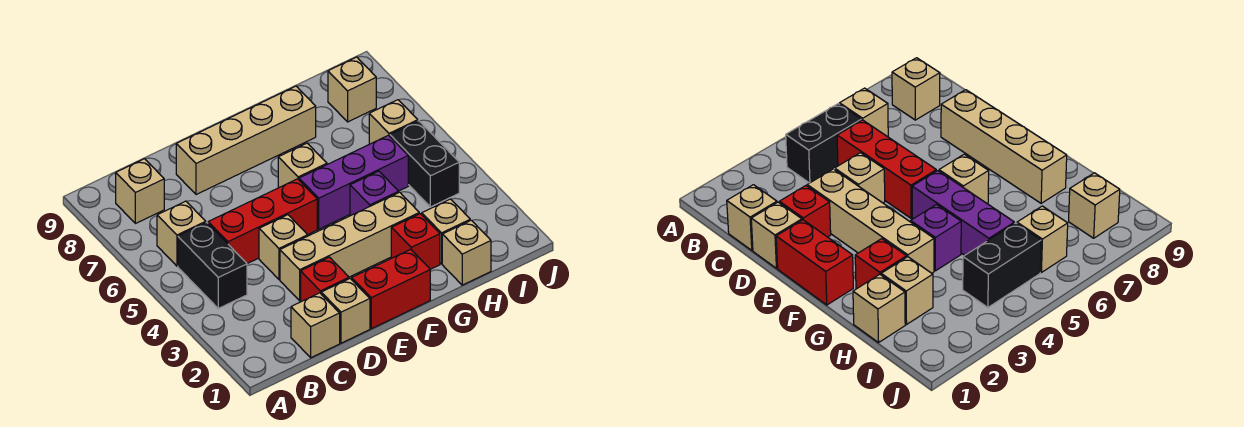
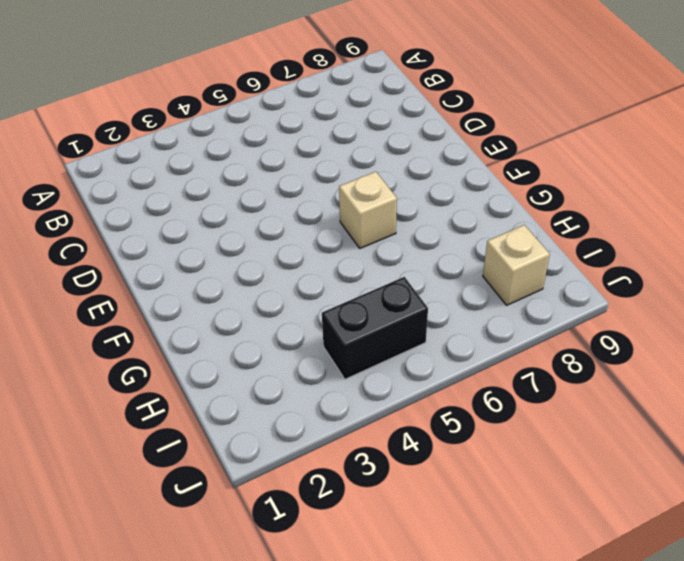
none -> black 1x2 brick [178,222,247,308]
none -> tan 1x1 brick [157,201,206,266]
none -> tan 1x1 brick [116,159,164,224]

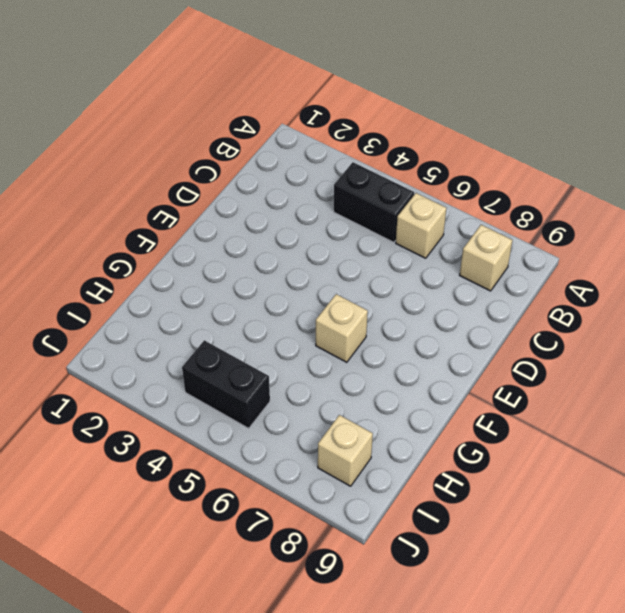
none -> tan 1x1 brick [291,293,340,358]
none -> red 1x3 brick [208,179,317,264]
none -> tan 1x1 brick [321,279,370,343]

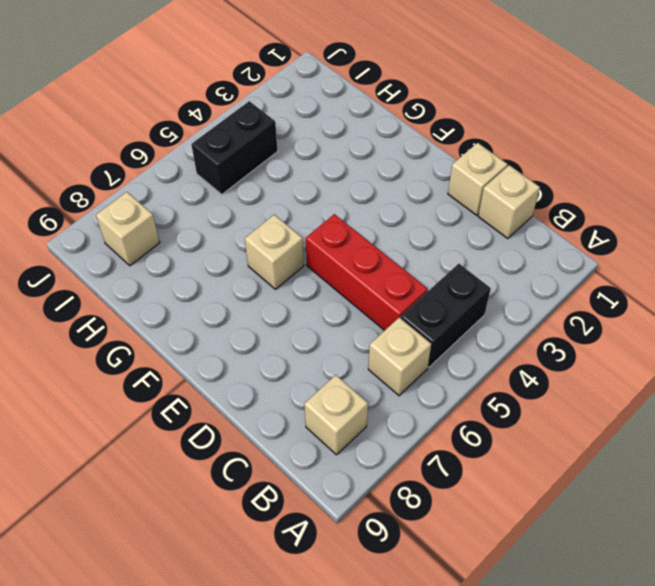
none -> red 1x1 brick [301,257,349,302]
none -> tan 1x4 brick [280,192,419,301]
none -> tan 1x1 brick [259,215,308,279]

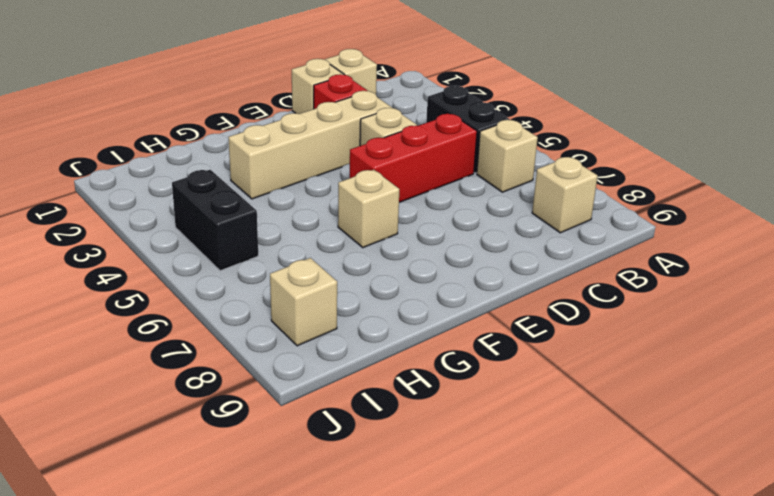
none -> tan 1x4 brick [176,86,316,194]
none -> red 1x2 brick [352,249,430,329]
none -> purple 1x3 brick [299,135,408,229]

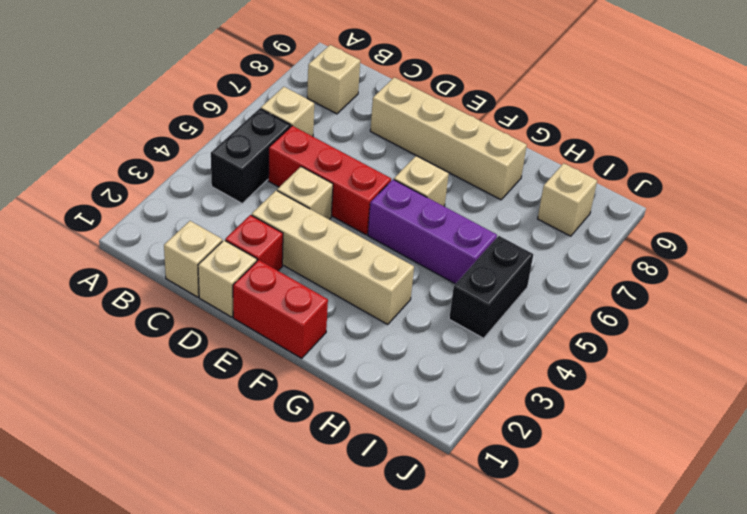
none -> red 1x1 brick [391,214,440,269]
none -> purple 1x1 brick [350,171,399,216]
none -> tan 1x1 brick [442,220,491,285]

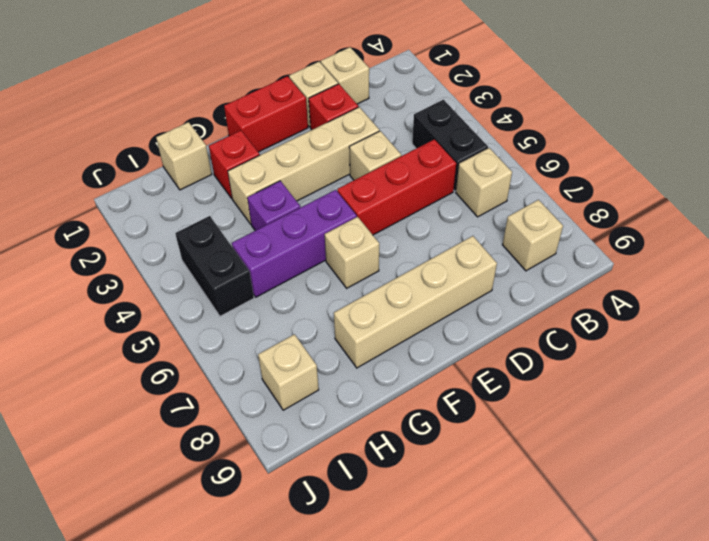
none -> tan 1x1 brick [422,199,470,264]
none -> tan 1x1 brick [369,100,418,144]

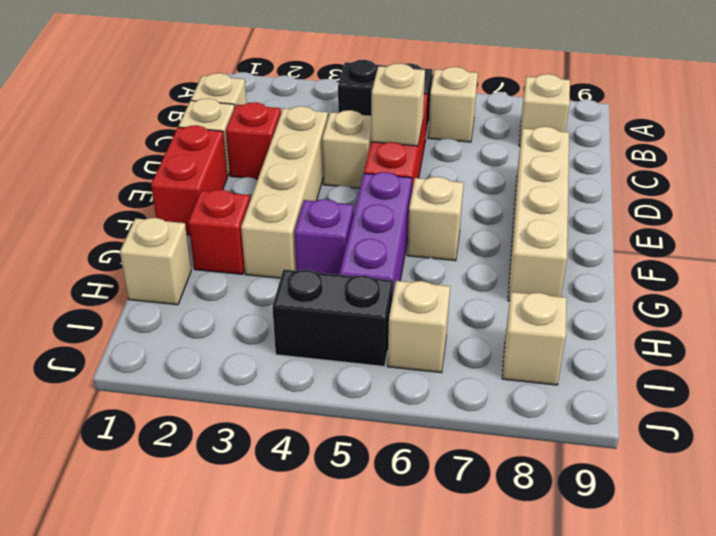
tan 1x1 brick [371,63,425,146] -> tan 1x1 brick moved to [422,199,470,264]

